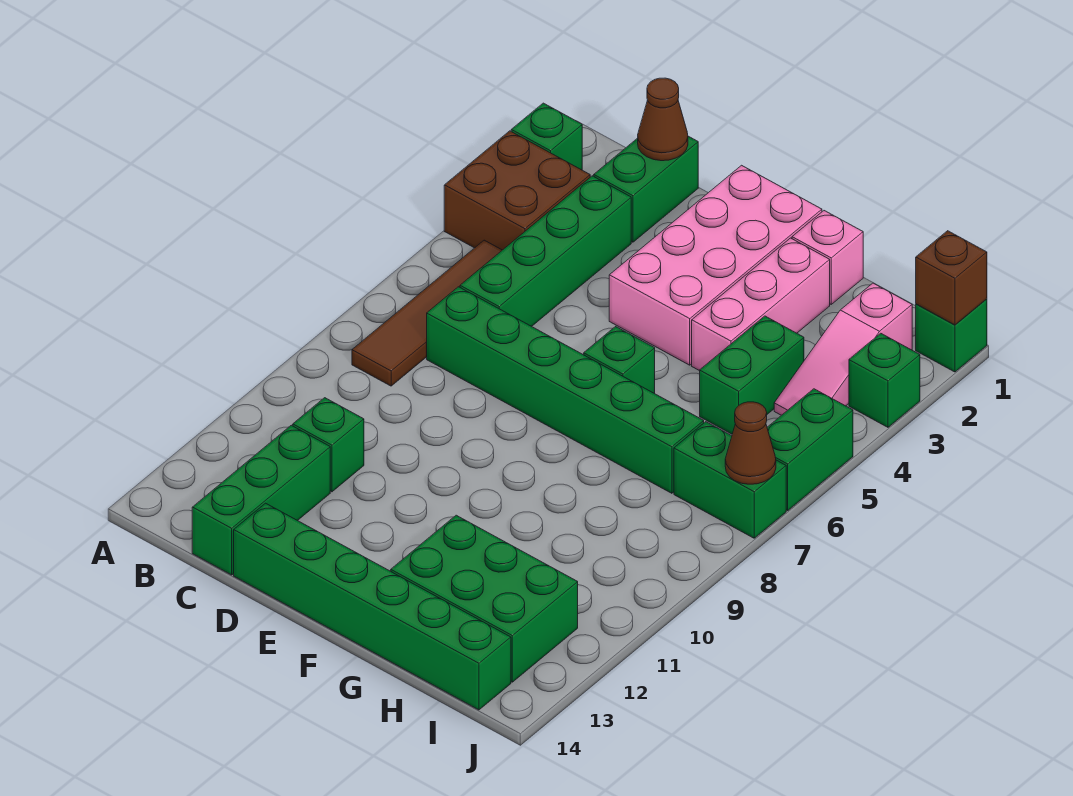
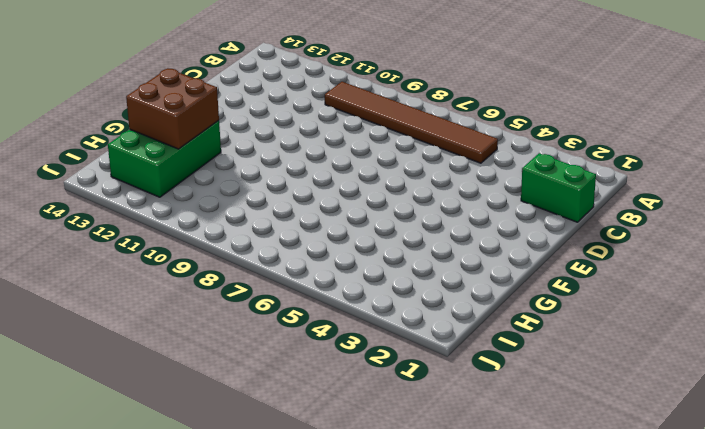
brown 1x6 tile [325,82,498,163] -> brown 1x4 tile [352,240,502,386]
brown 2x2 brick [126,68,219,149] -> brown 2x2 brick moved to [444,131,590,250]
none -> green 1x1 brick [511,103,582,170]
none -> green 1x4 brick [460,176,631,326]
none -> green 1x6 brick [427,287,704,493]

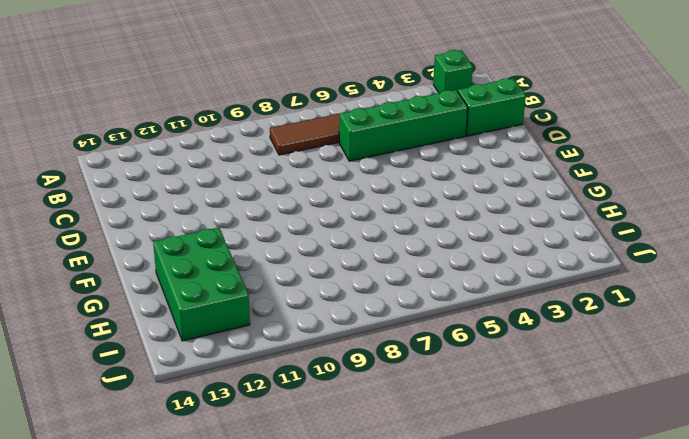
none -> brown 2x2 brick [444,131,590,250]
none -> green 1x6 brick [427,287,704,493]
none -> green 1x1 brick [293,398,364,492]

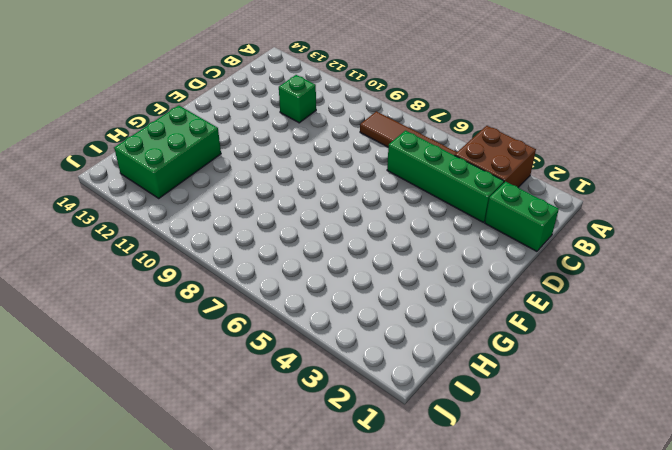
none -> green 1x1 brick [511,103,582,170]
none -> green 1x6 brick [427,287,704,493]
none -> green 1x3 brick [192,425,330,575]

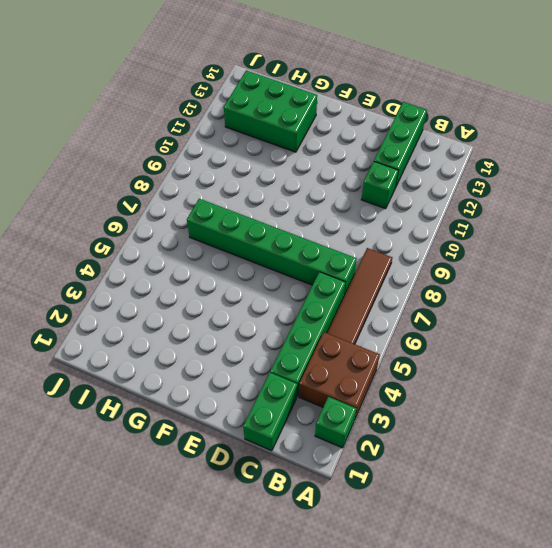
none -> green 1x6 brick [234,503,511,710]
none -> pink 2x4 brick [609,165,822,365]
none -> green 1x1 brick [584,327,655,393]

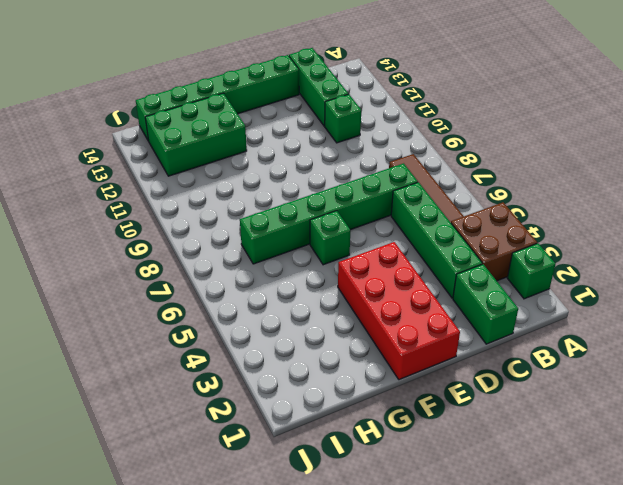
red 2x4 brick [338,242,460,380] -> pink 2x4 brick [609,165,822,365]
none -> pink 1x1 brick [792,211,863,304]
none -> pink 1x3 brick [692,238,830,371]
none -> green 1x2 brick [700,316,804,434]

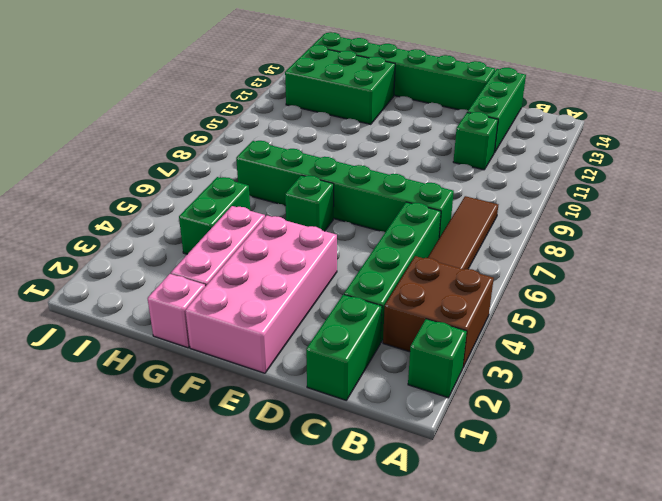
none -> pink 1x3 slope [774,283,912,415]
none -> green 1x2 brick [674,422,786,538]
none -> green 1x1 brick [916,299,987,372]

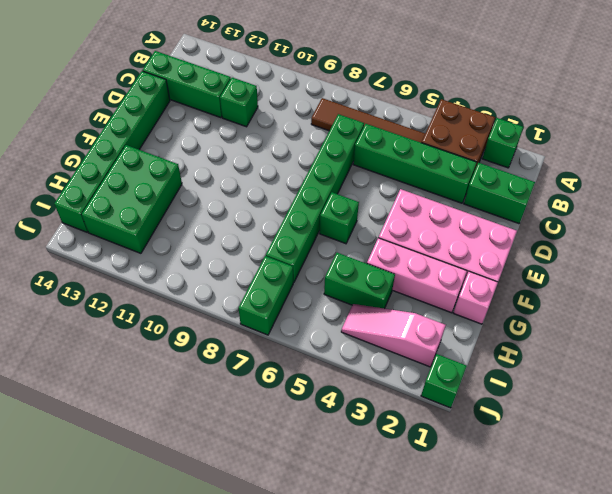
none -> green 1x1 brick [849,333,920,427]
none -> green 1x2 brick [767,389,853,510]
none -> brown 1x1 cone [638,78,688,161]

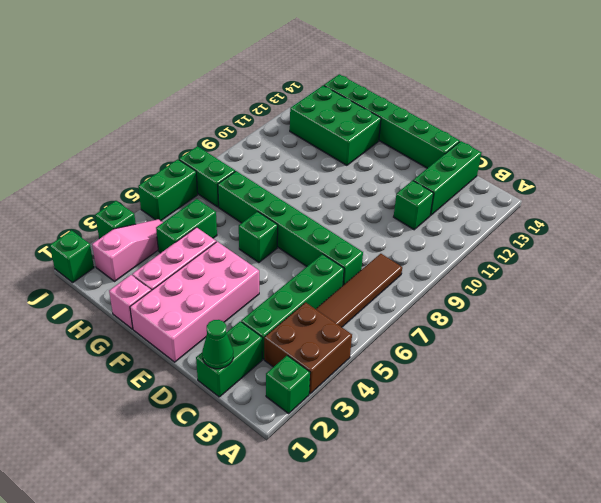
green 1x1 cone [202,320,233,369] -> brown 1x1 cone [638,78,688,161]
none -> brown 1x1 brick [916,231,987,325]
none -> brown 1x1 cone [725,402,776,484]

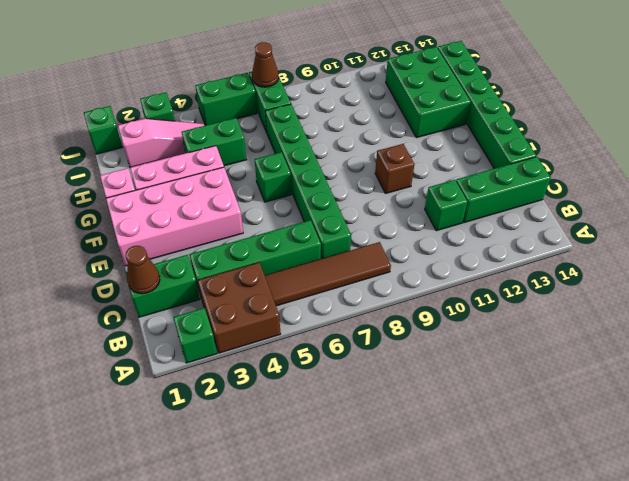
brown 1x1 brick [375,144,414,194] -> brown 1x1 brick moved to [916,231,987,325]

